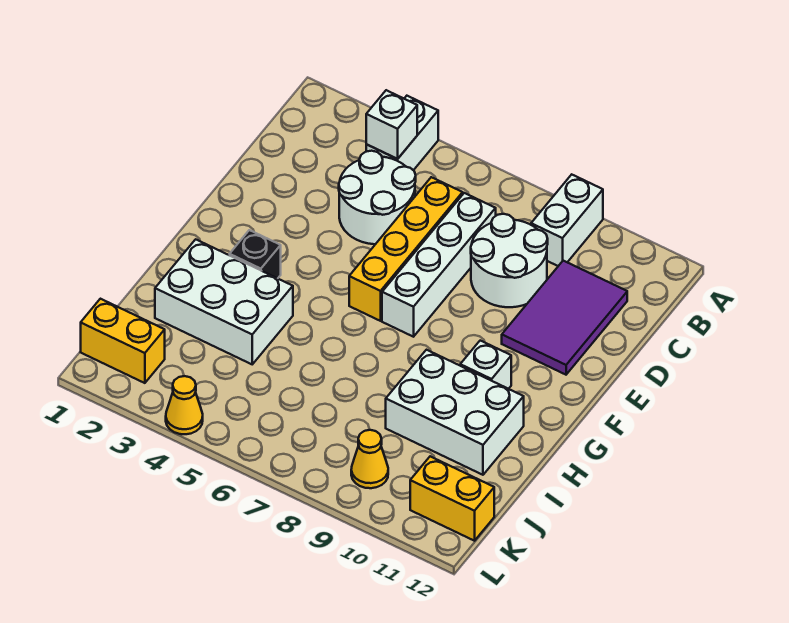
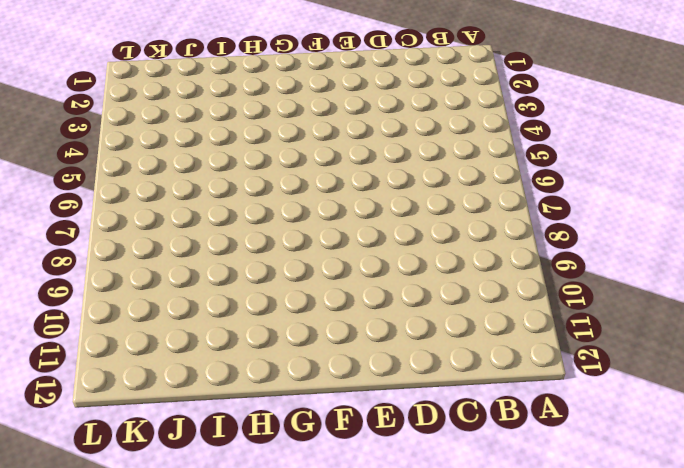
none -> white 1x2 brick [366,96,438,170]
none -> white 1x2 brick [531,175,603,266]
none -> white 2x2 round brick [339,151,416,244]

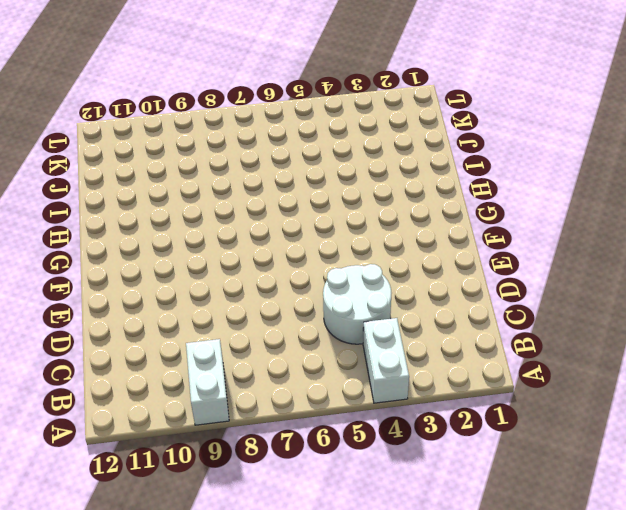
none -> yellow 1x4 brick [349,177,463,321]
none -> white 1x4 brick [382,193,496,337]
none -> white 2x2 round brick [471,214,548,307]

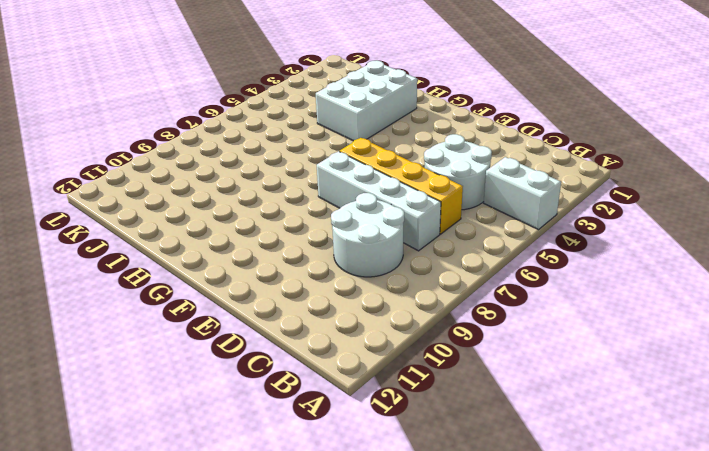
none -> white 1x2 brick [531,175,603,266]
none -> purple 2x3 tile [502,261,627,375]
none -> black 1x1 brick [230,230,281,278]

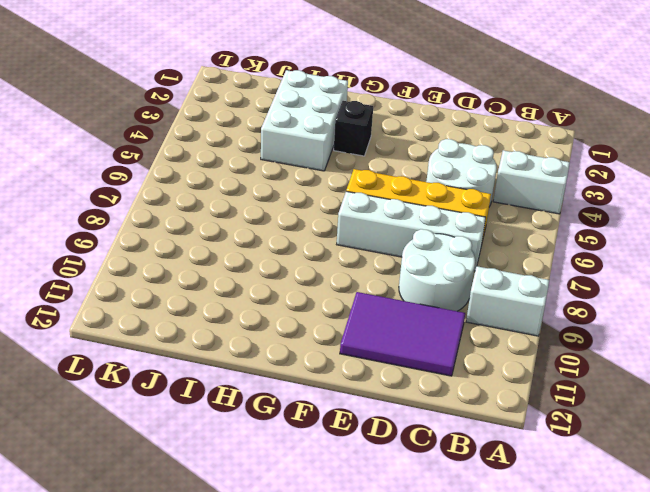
none -> white 1x1 brick [460,341,511,389]
none -> white 2x3 brick [386,350,524,475]
none -> yellow 1x2 brick [81,299,165,383]

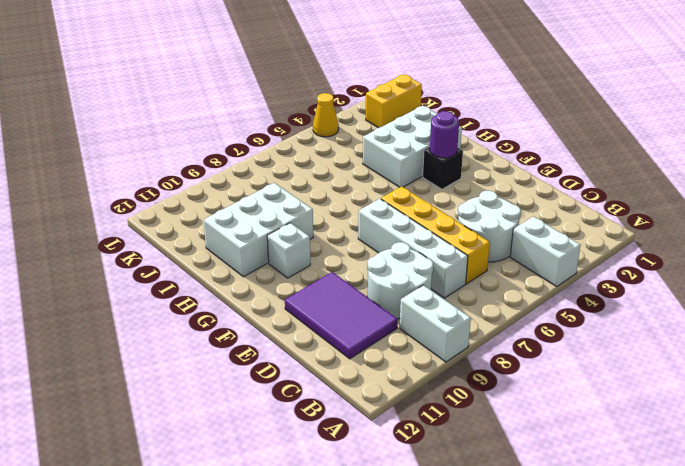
purple 1x1 round brick [430,111,459,158] -> none
none -> yellow 1x1 cone [351,430,388,488]
none -> yellow 1x2 brick [410,456,494,541]
none -> white 1x1 brick [366,90,417,159]

